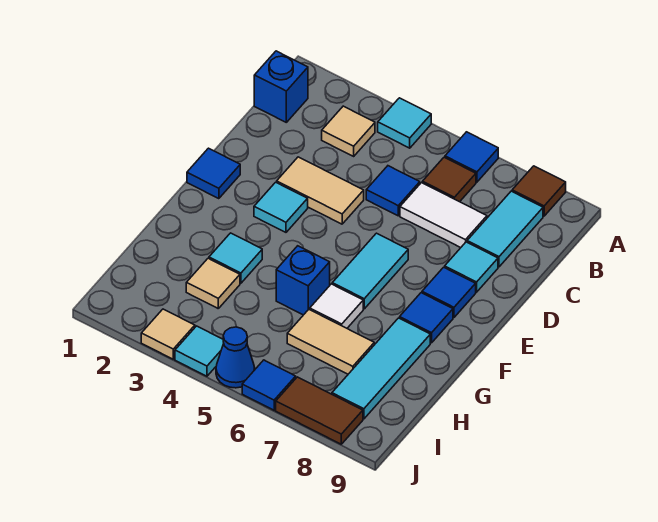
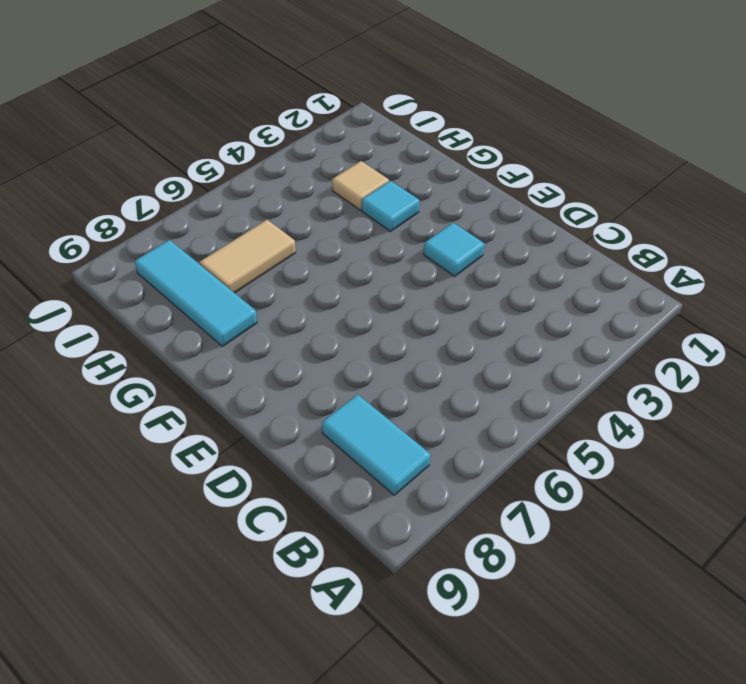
none -> cyan 1x1 tile [378,98,431,148]
none -> blue 1x1 tile [445,132,498,182]
none -> brown 1x1 tile [512,166,566,216]

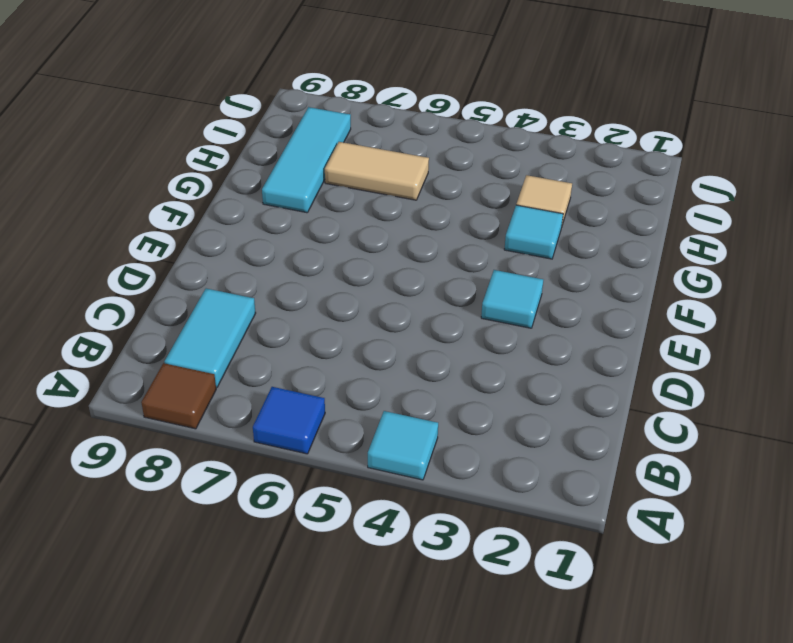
none -> blue 1x1 brick [254,51,308,122]
none -> tan 1x1 tile [322,106,375,156]
none -> brown 1x1 tile [422,157,476,202]

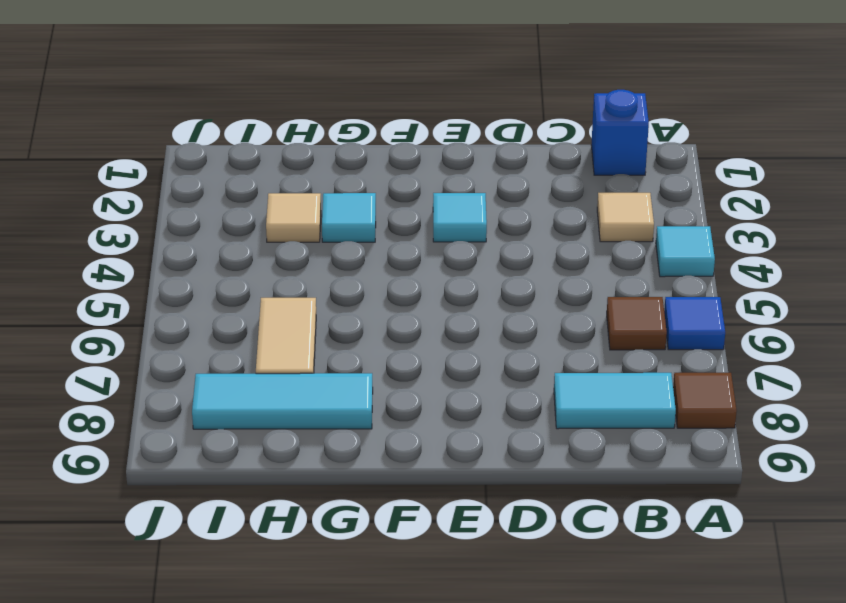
none -> blue 1x1 tile [366,166,420,216]
none -> white 1x2 tile [400,183,487,248]
none -> tan 1x2 tile [277,157,364,224]

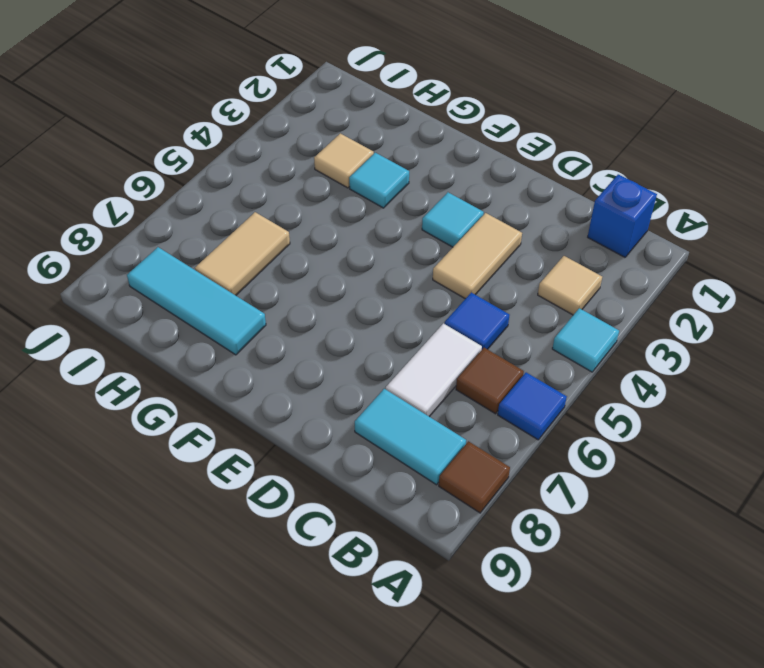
none -> cyan 1x1 tile [445,242,498,292]
none -> blue 1x1 tile [187,148,240,199]
none -> cyan 1x2 tile [332,233,408,309]

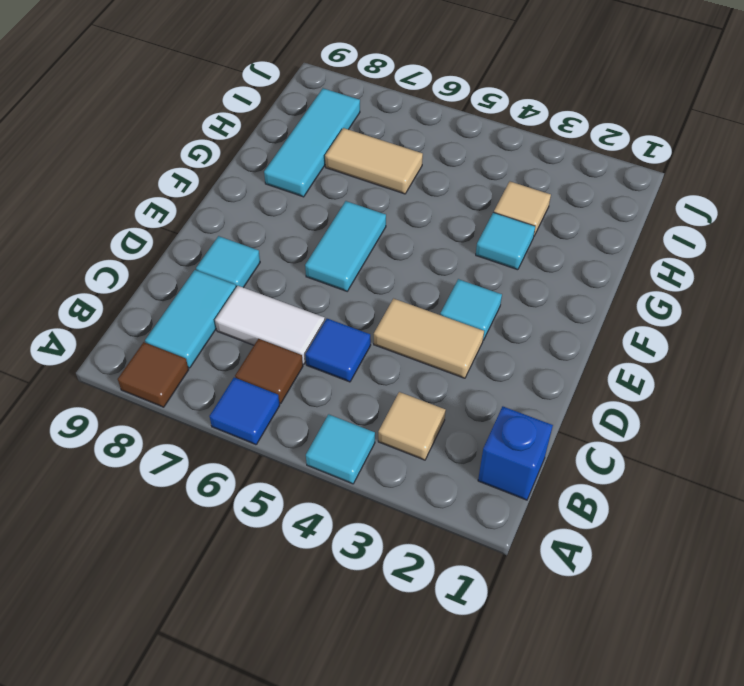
none -> blue 1x1 tile [187,148,240,199]
none -> blue 1x1 tile [422,267,476,317]
none -> blue 1x1 tile [400,293,453,343]

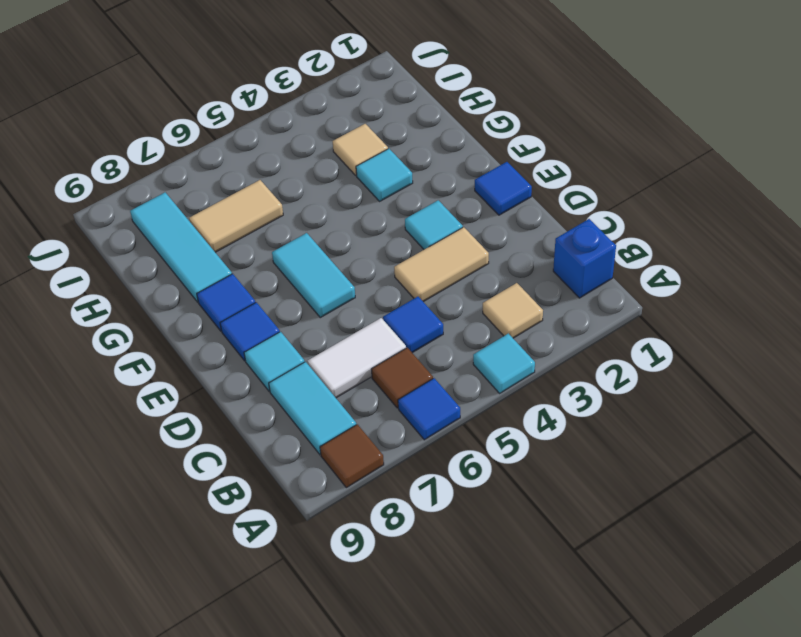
none -> blue 1x1 brick [276,246,330,315]
none -> white 1x1 tile [310,284,363,328]
none -> tan 1x1 tile [141,309,195,359]

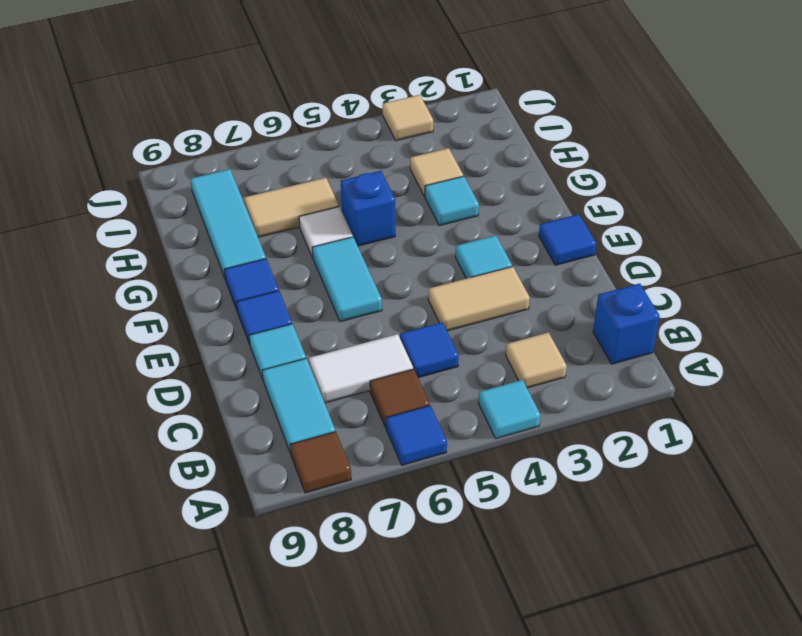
none -> cyan 1x1 tile [175,326,224,376]
none -> blue 1x1 cone [216,327,255,388]
none -> blue 1x1 tile [242,360,296,410]

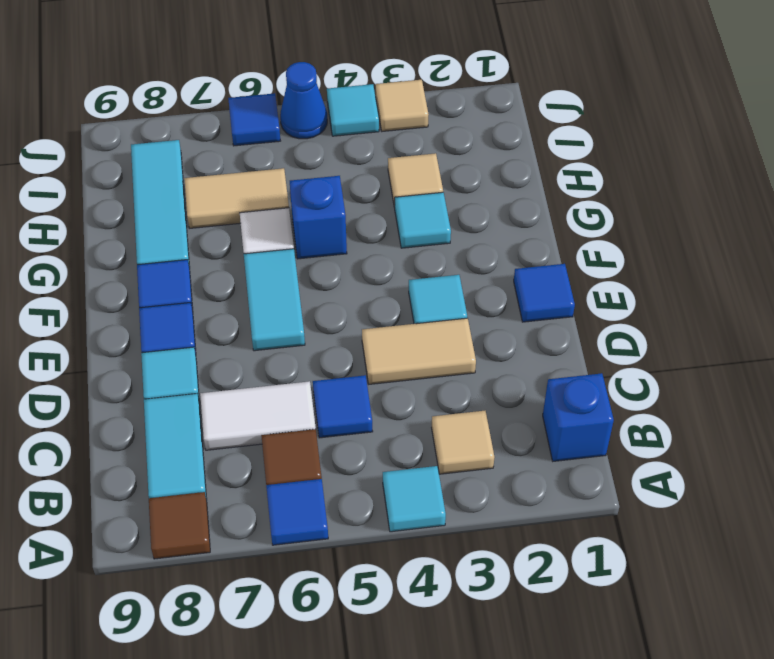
none -> brown 1x2 tile [276,377,363,444]

